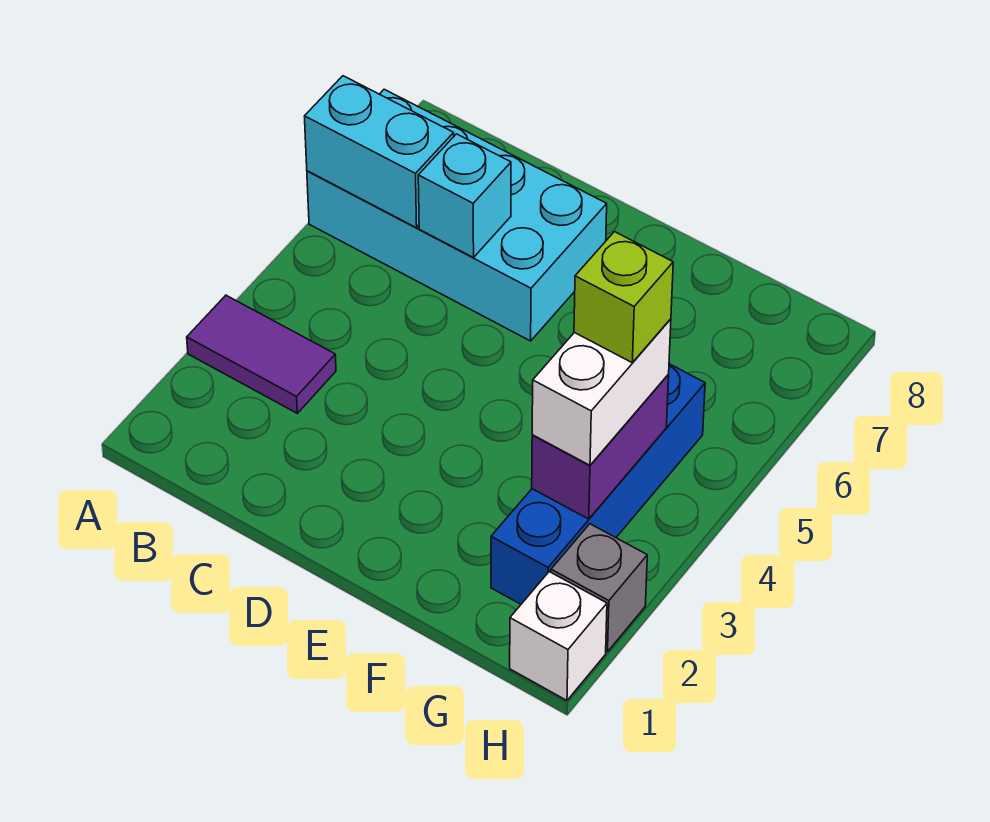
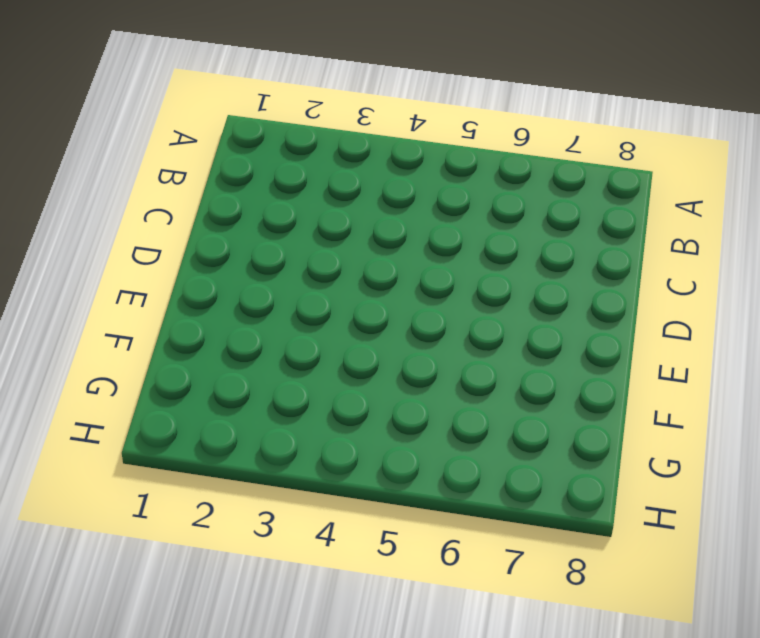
none -> purple 1x2 tile [187,295,336,413]
none -> cyan 2x4 brick [307,89,607,341]

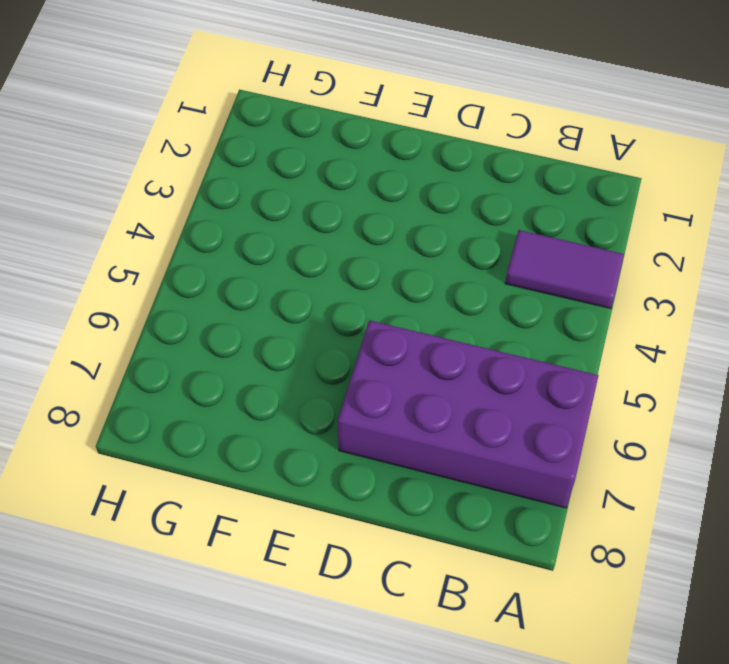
purple 2x4 brick [338,320,599,508] -> cyan 2x4 brick [307,89,607,341]
none -> blue 1x4 brick [491,364,705,604]
none -> white 1x1 brick [510,572,607,700]

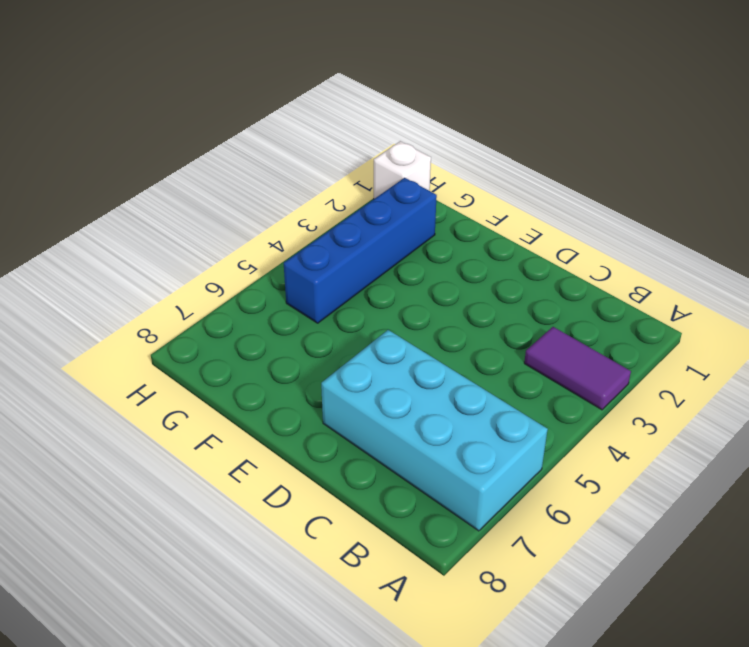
none -> grey 1x1 brick [551,524,647,652]
none -> cyan 1x2 brick [304,76,454,228]

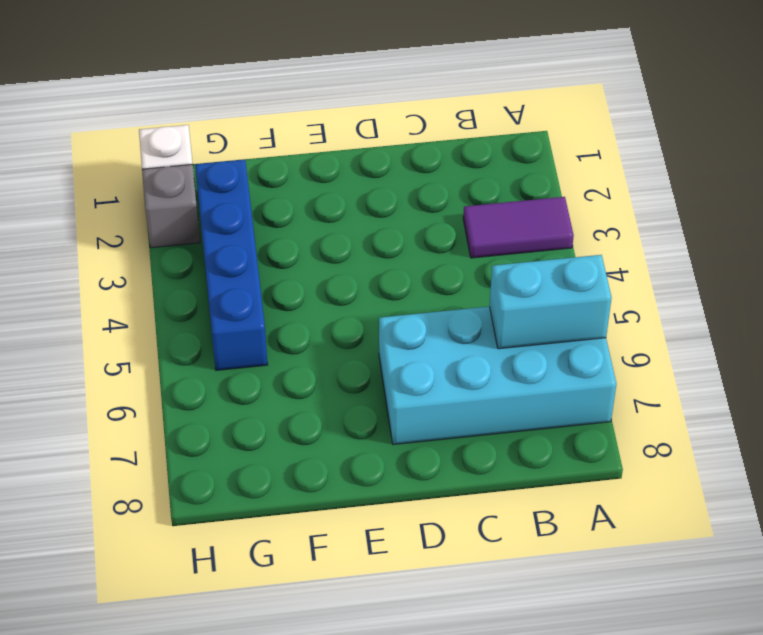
none -> cyan 1x1 brick [418,134,511,258]
none -> purple 1x2 brick [532,375,669,519]

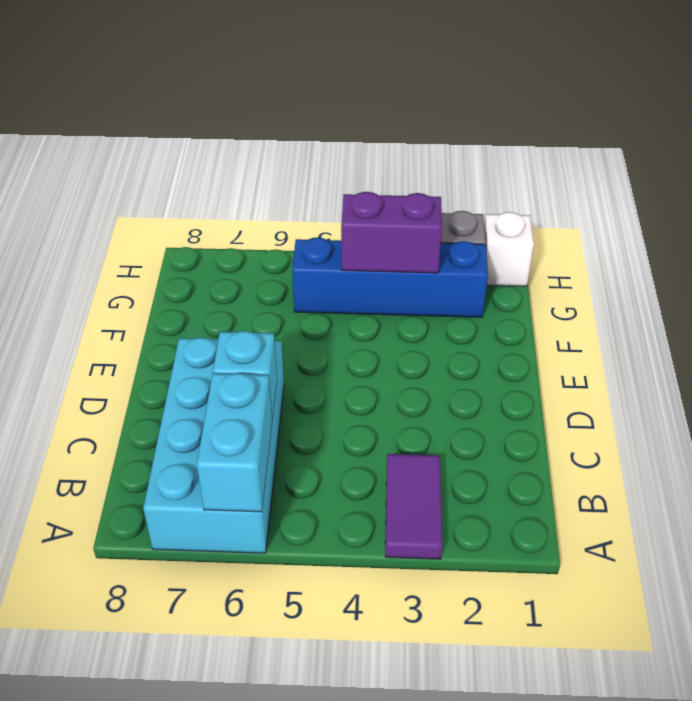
none -> white 1x2 brick [532,319,671,465]
none -> lime 1x1 brick [574,232,673,363]

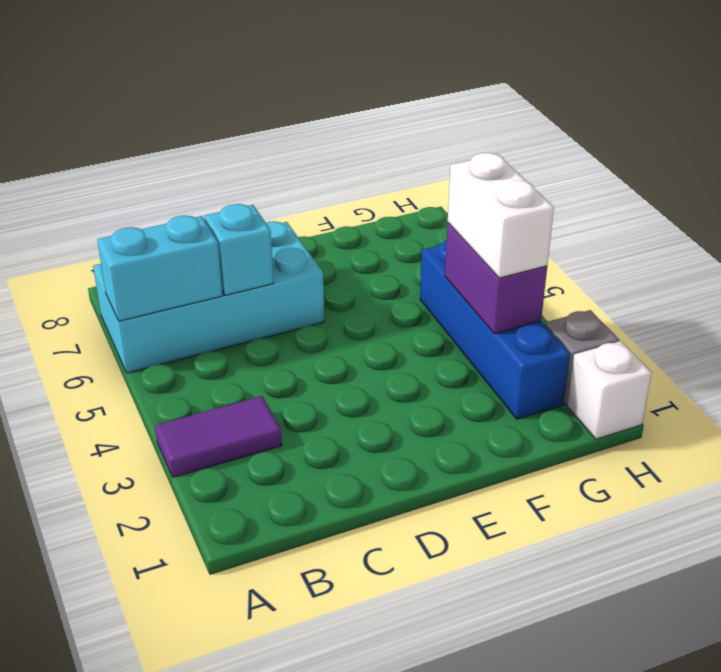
none -> lime 1x1 brick [574,232,673,363]

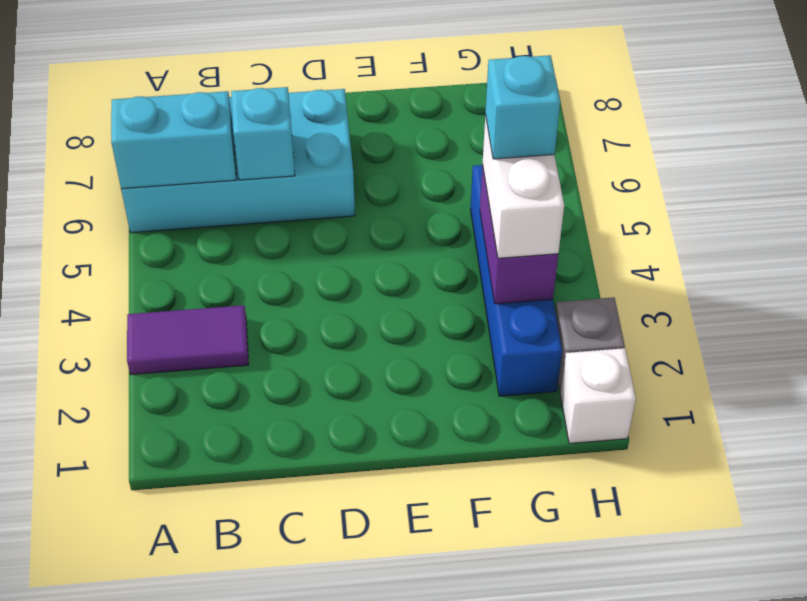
cyan 1x1 brick [485,55,560,159] -> lime 1x1 brick [574,232,673,363]

